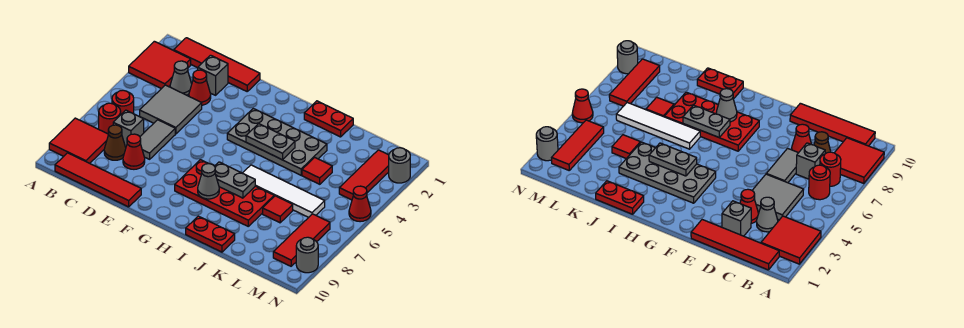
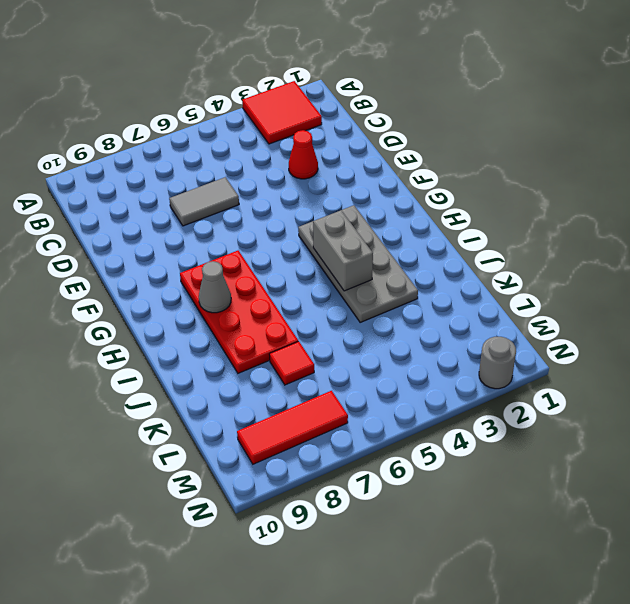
grey 1x2 brick [313,210,373,291] -> grey 1x2 plate [246,124,295,160]
none -> red 2x2 tile [49,118,109,163]
none -> red 1x4 tile [174,38,260,91]
none -> red 1x1 round brick [112,90,134,114]

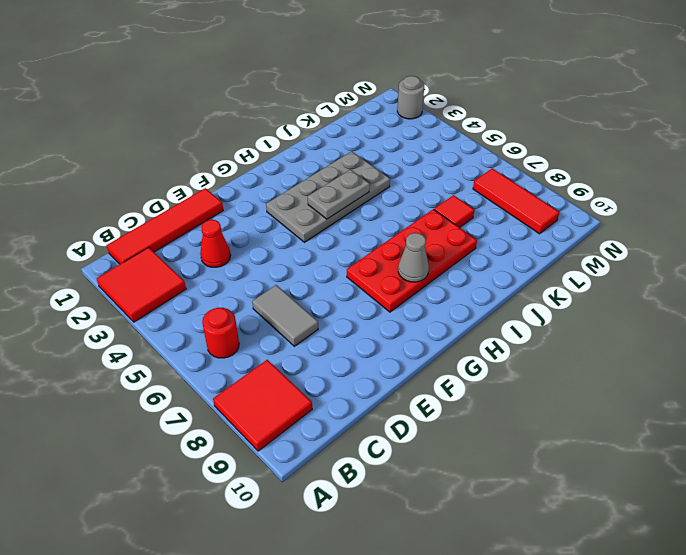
none -> red 1x1 round brick [99,103,121,134]
none -> red 1x4 tile [55,153,141,207]
none -> grey 1x1 cone [170,61,192,95]

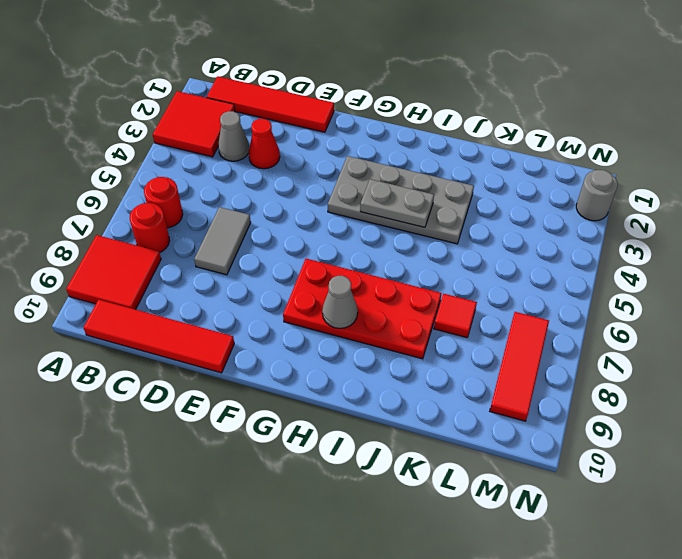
none -> grey 2x2 tile [140,85,202,134]
none -> grey 1x1 brick [113,110,144,147]
none -> brown 1x1 cone [104,125,126,160]

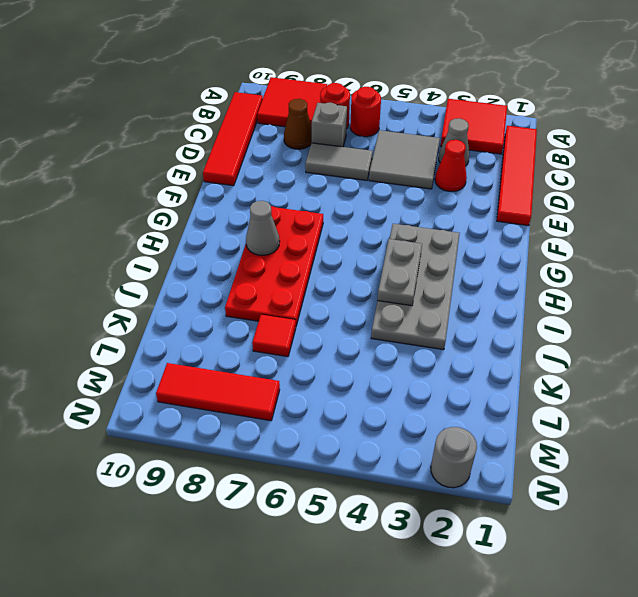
none -> grey 1x1 brick [198,55,228,95]
none -> red 1x1 cone [123,134,145,169]
none -> red 1x2 plate [304,101,353,137]

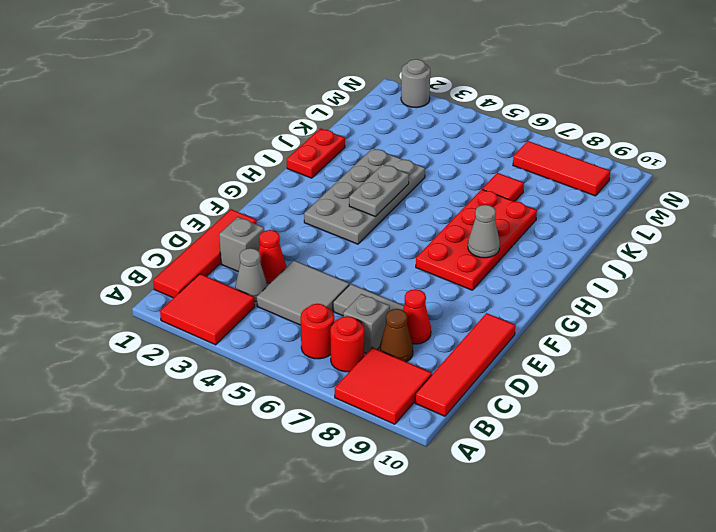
none -> white 1x4 tile [243,165,325,217]
none -> red 1x2 plate [186,216,235,252]
none -> red 1x1 tile [302,157,332,184]

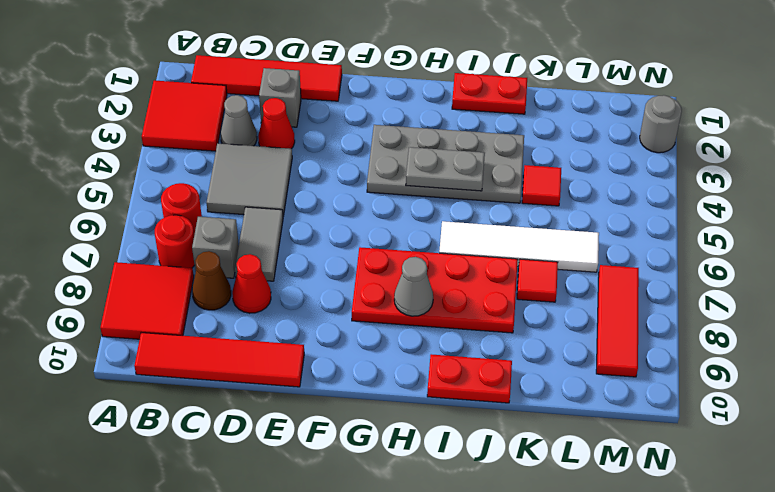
none -> red 1x3 tile [339,150,389,200]
none -> red 1x1 cone [349,186,371,222]
none -> grey 1x1 round brick [296,237,318,273]

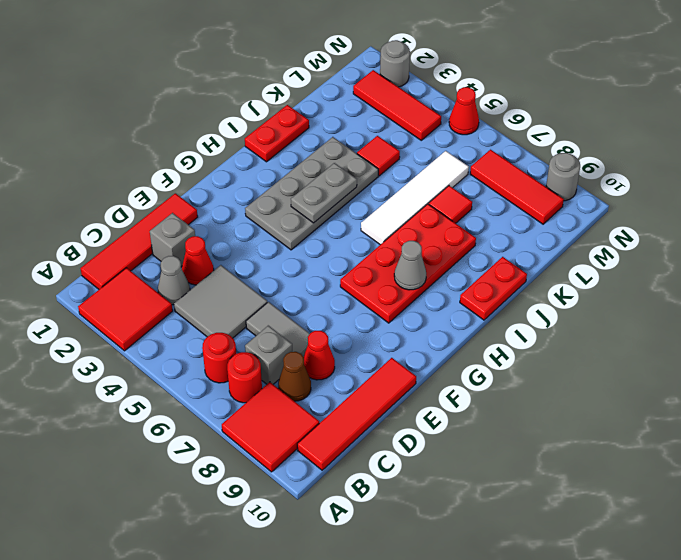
none -> grey 1x2 plate [215,162,255,198]

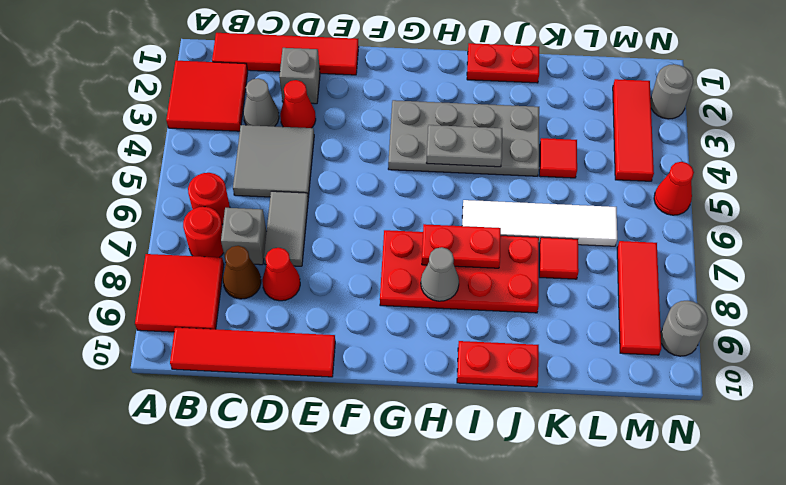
red 1x2 plate [422,224,501,268] -> grey 1x2 plate [215,162,255,198]

